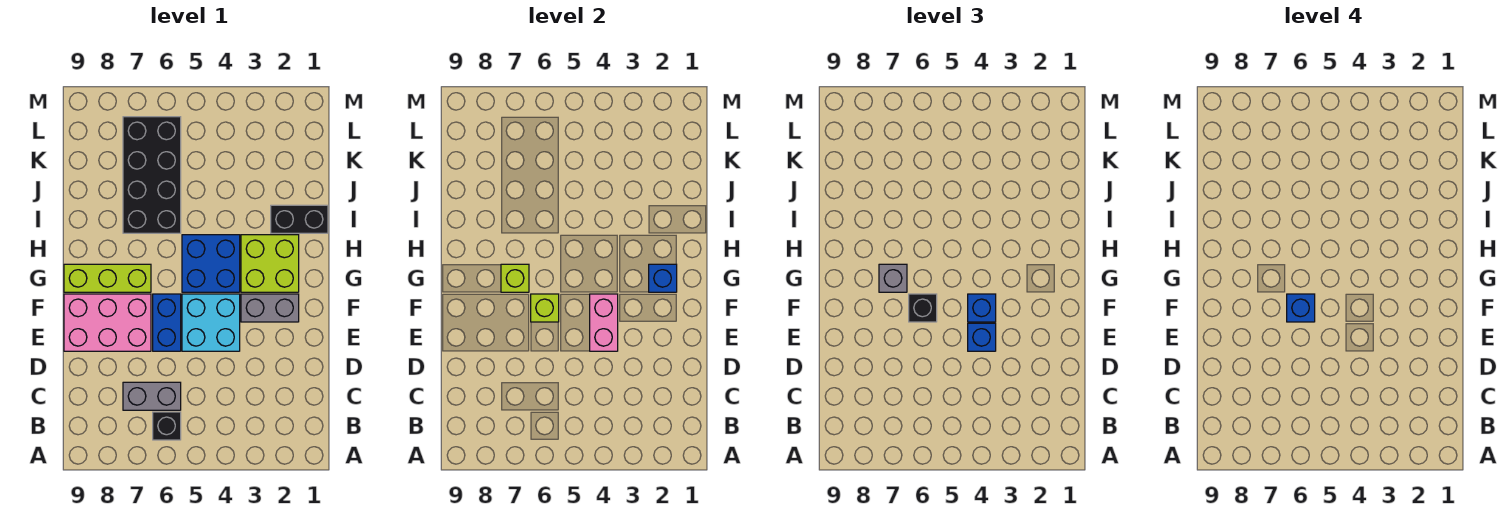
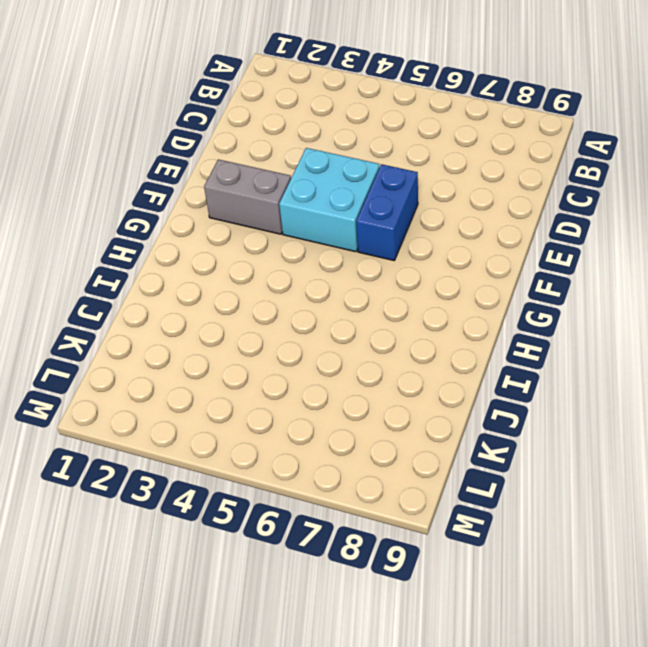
none -> black 1x1 brick [153,412,181,440]
none -> grey 1x2 brick [123,382,181,410]
none -> pink 2x3 brick [64,294,151,351]

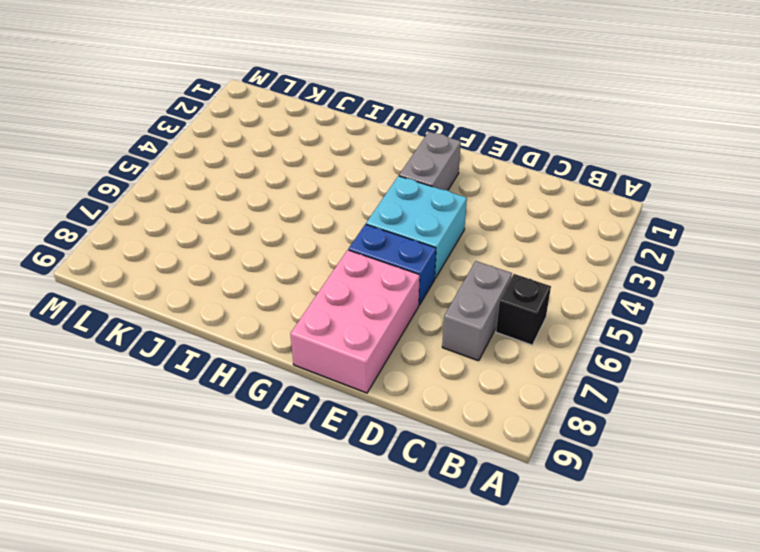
none -> lime 2x2 brick [241,235,299,292]
none -> blue 2x2 brick [182,235,240,292]
none -> lime 1x3 brick [64,264,151,292]

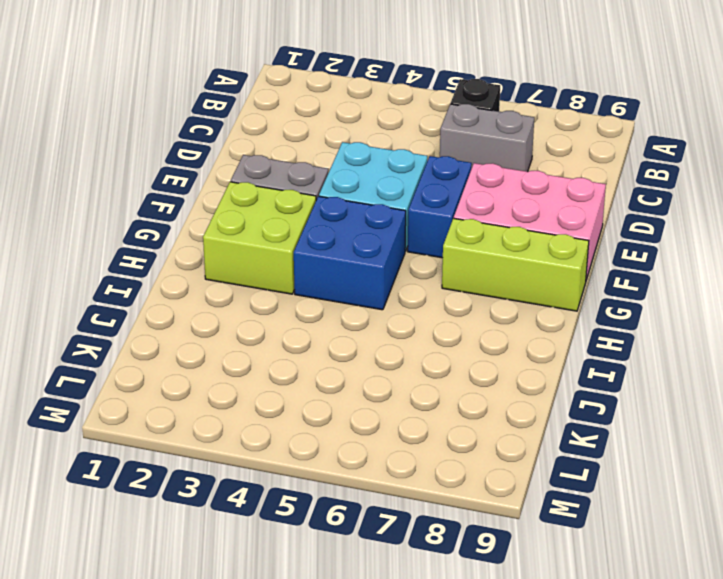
none -> black 1x2 brick [271,205,328,233]
none -> black 2x4 brick [123,117,181,233]
none -> pink 1x2 brick [590,294,618,351]

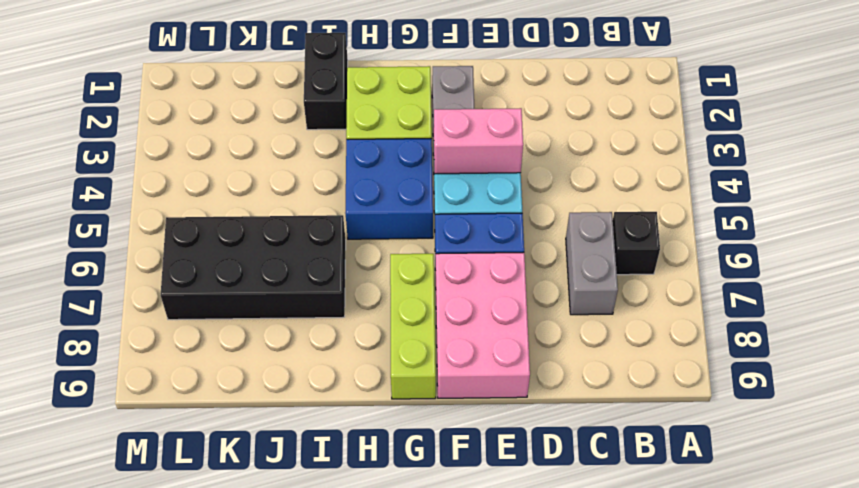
none -> lime 1x1 brick [531,294,559,322]
none -> blue 1x1 brick [649,264,677,292]
none -> lime 1x1 brick [501,264,529,292]

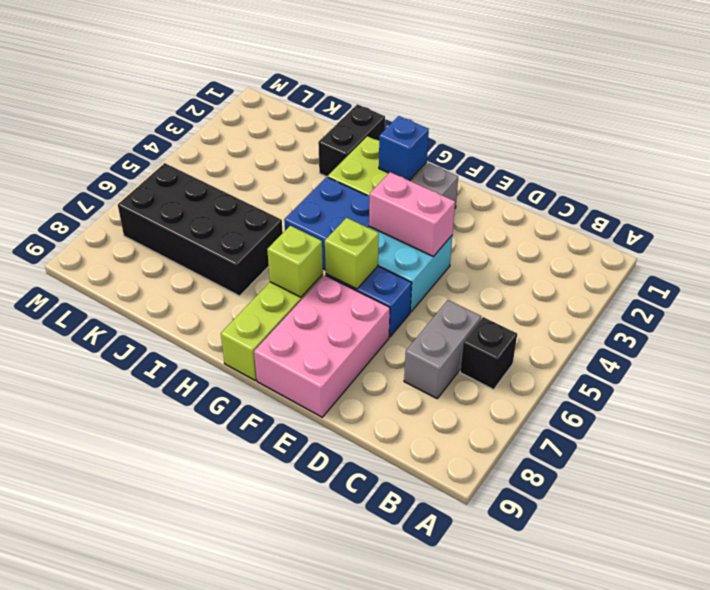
none -> blue 1x1 brick [968,323,996,351]
none -> blue 1x1 brick [968,294,996,322]
none -> black 1x1 brick [909,294,937,322]

